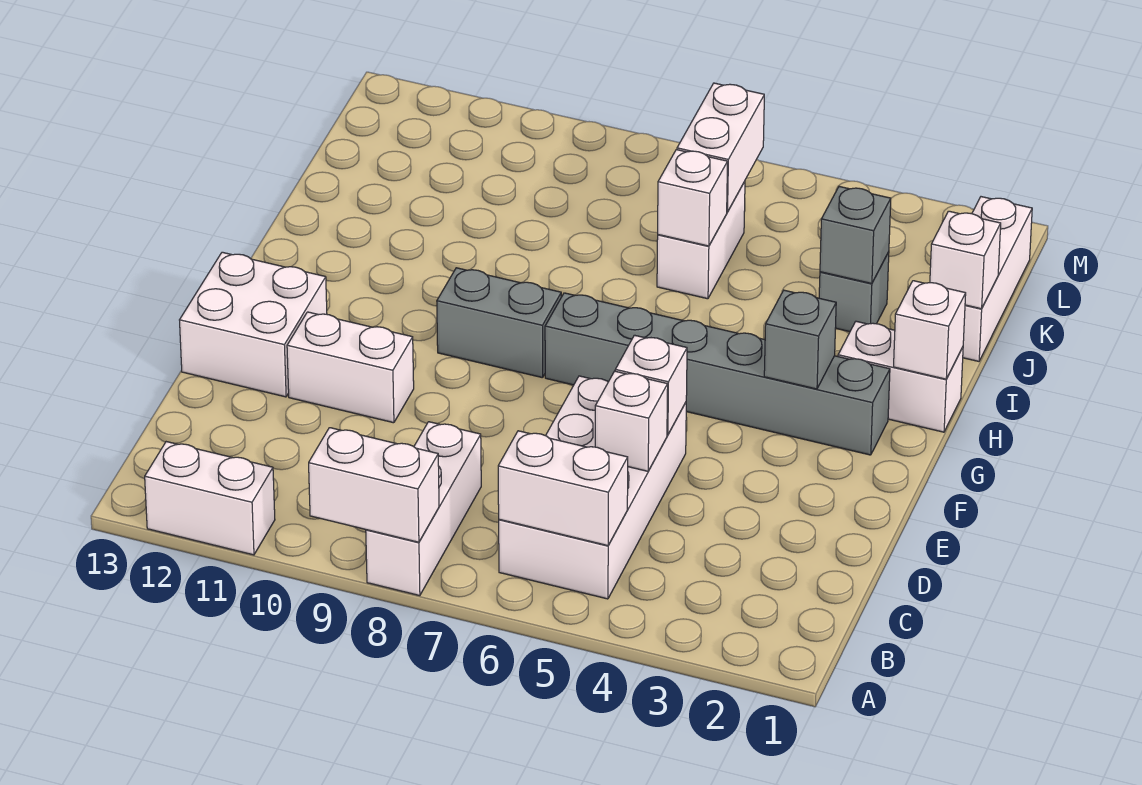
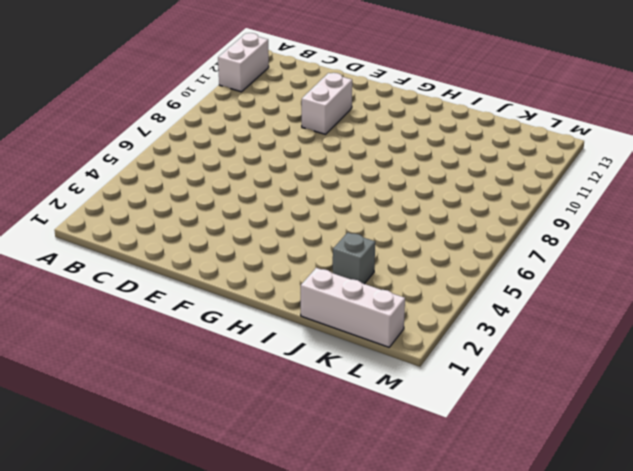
none -> white 1x3 brick [366,422,481,596]
none -> white 2x4 brick [499,376,686,599]
none -> white 2x2 brick [180,252,327,397]

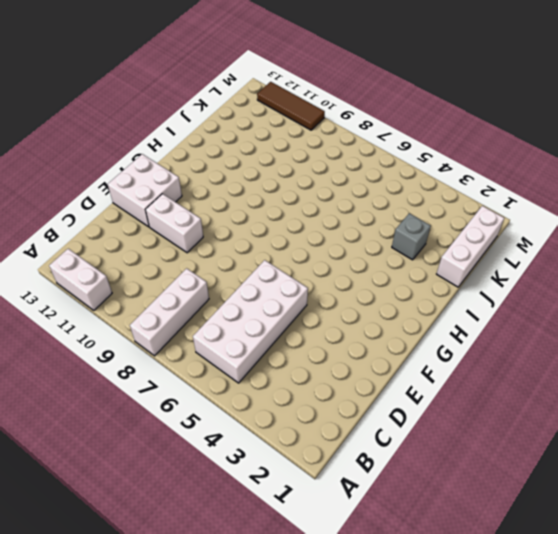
brown 1x3 tile [257,82,325,130] -> none
none -> grey 1x6 brick [545,293,890,455]
none -> grey 1x2 brick [437,268,561,378]
none -> white 1x2 brick [838,321,963,432]

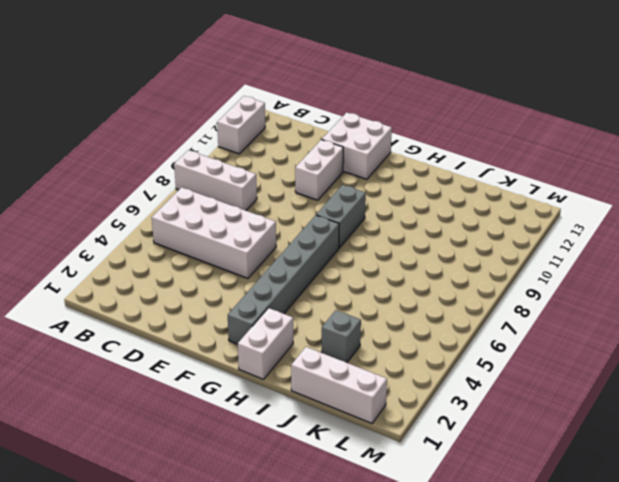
none -> white 1x2 brick [657,181,745,299]
none -> white 1x2 brick [309,428,439,542]
none -> white 1x2 brick [498,431,628,546]

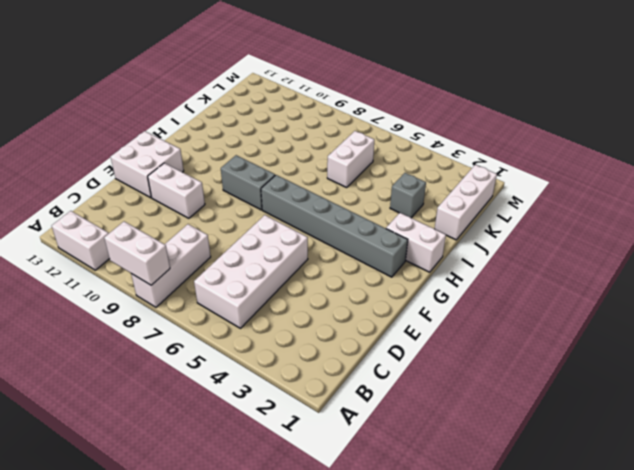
none -> white 1x2 brick [498,431,628,546]
none -> white 1x1 brick [595,371,668,471]
none -> white 1x1 brick [615,335,687,435]

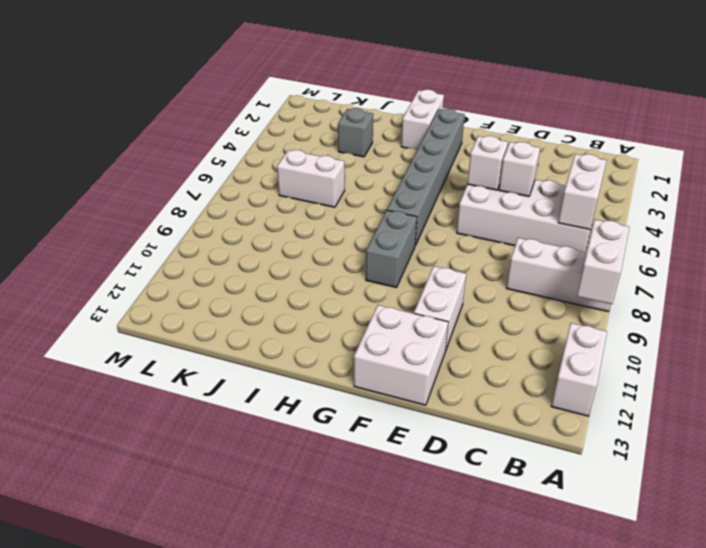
none -> white 1x3 brick [963,197,1032,361]
none -> grey 1x1 brick [764,290,836,389]
none -> white 1x1 brick [894,281,966,379]

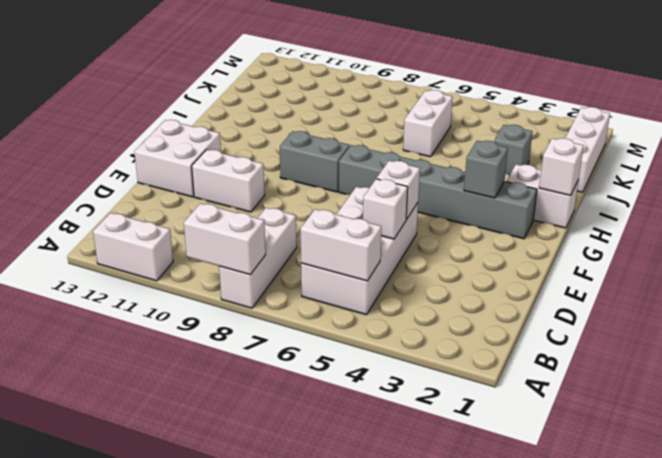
none -> white 1x1 brick [930,211,1001,309]
none -> grey 1x1 brick [820,186,891,284]
none -> white 1x1 brick [658,150,728,246]

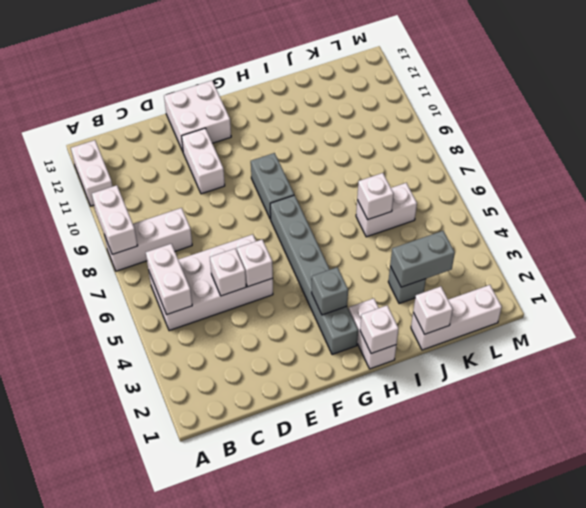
grey 1x2 brick [390,231,455,287] -> grey 1x1 brick [820,186,891,284]
none -> white 1x2 brick [677,83,764,212]

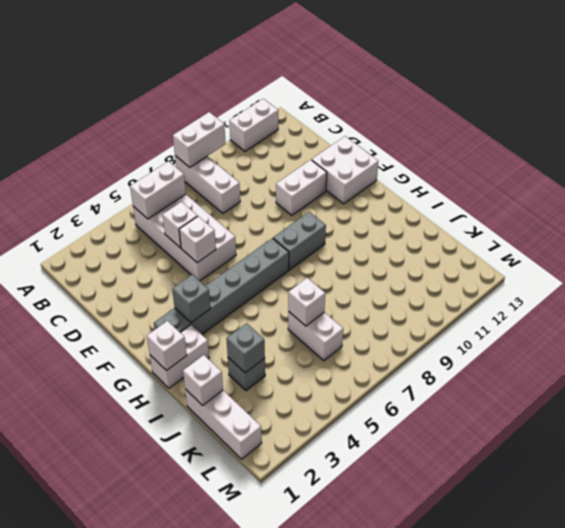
none -> white 1x2 brick [677,83,764,212]

